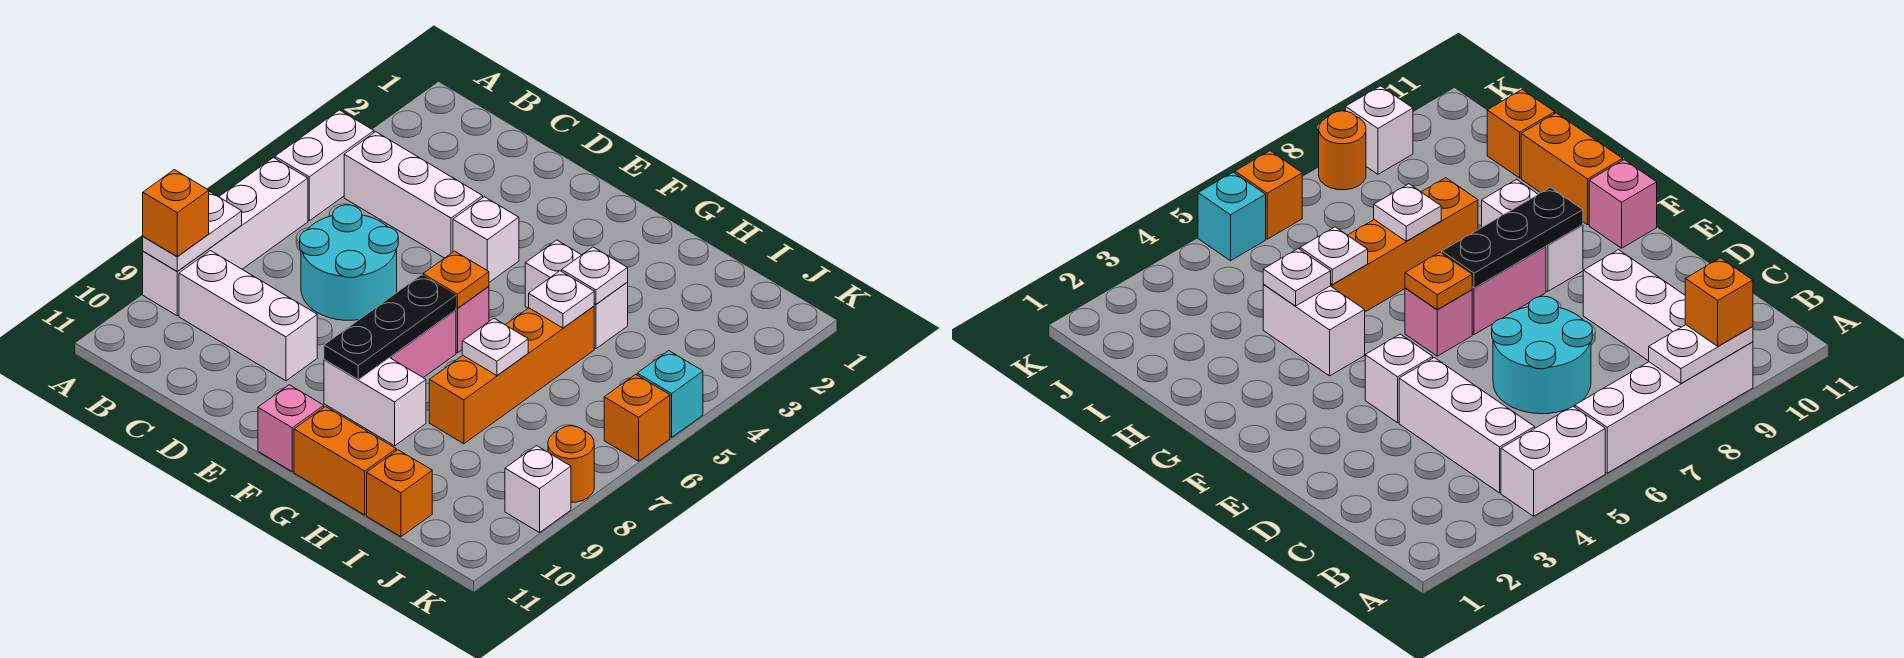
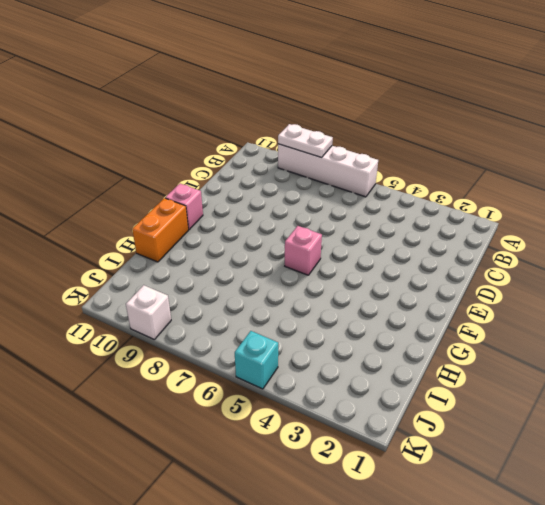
none -> white 1x2 brick [275,110,374,221]
none -> white 1x3 brick [344,132,483,258]
none -> white 1x3 brick [179,251,317,381]

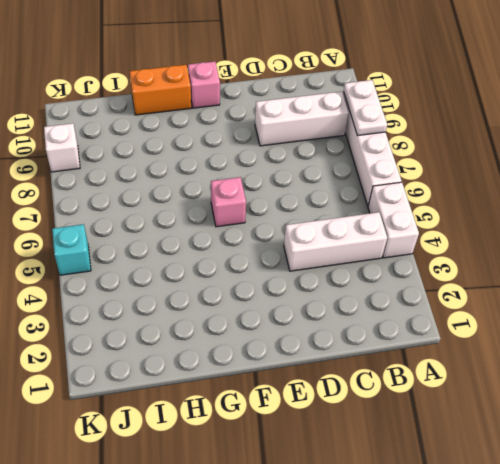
none -> cyan 2x2 round brick [300,205,398,320]
none -> white 1x1 brick [453,197,519,282]
none -> pink 1x2 brick [390,310,456,378]

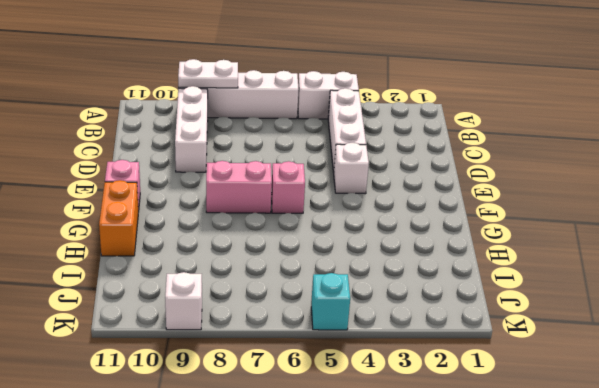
none -> cyan 2x2 round brick [300,205,398,320]
none -> white 1x2 brick [324,358,426,446]
none -> white 1x2 brick [525,240,628,349]

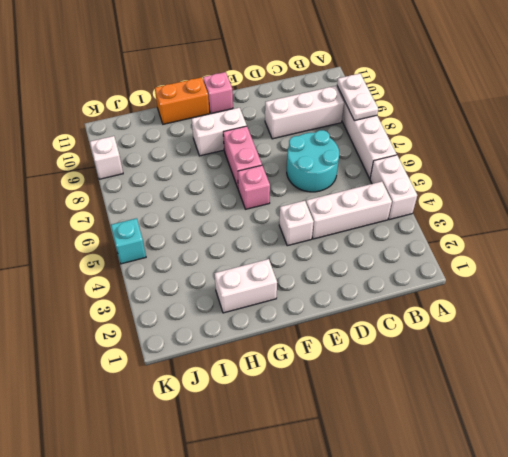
white 1x2 brick [214,259,277,313] -> white 1x2 brick moved to [525,240,628,349]
none -> orange 1x4 brick [429,306,594,444]
none -> orange 1x1 brick [367,450,432,537]
none -> orange 1x1 brick [604,374,670,461]

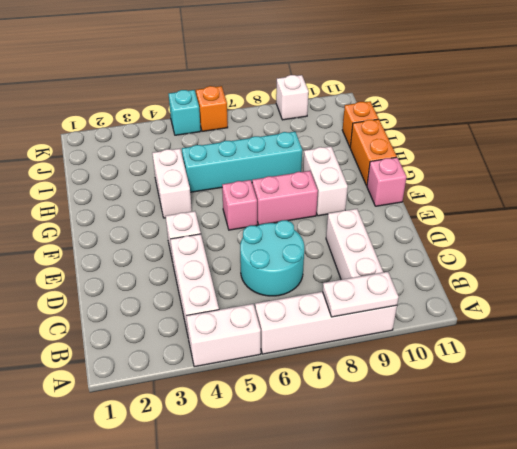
cyan 1x4 brick [182,132,302,192] -> orange 1x4 brick [429,306,594,444]
none -> orange 1x1 round brick [548,426,594,502]
none -> orange 1x1 plate [423,251,489,308]
none -> black 1x3 plate [324,275,456,380]

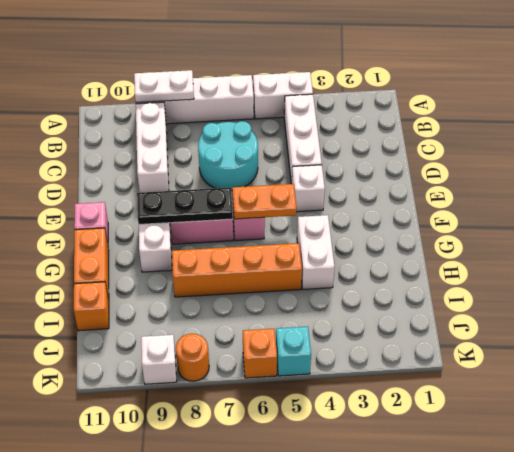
orange 1x2 plate [232,184,297,219] -> orange 1x1 plate [423,251,489,308]
none -> white 1x1 plate [562,247,628,304]
none -> white 1x1 plate [529,271,594,328]
none -> white 1x1 plate [462,318,528,376]

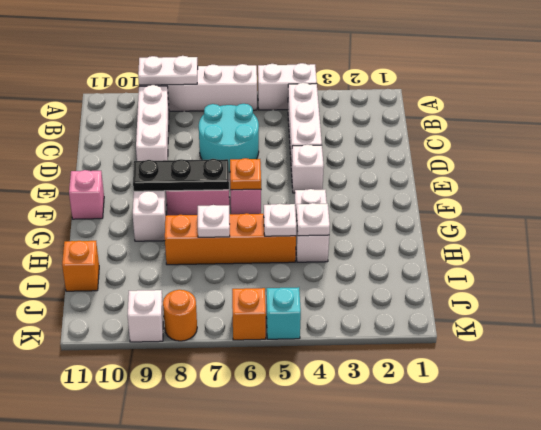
none -> orange 1x2 brick [294,407,396,515]
none -> orange 1x1 brick [143,170,209,257]

